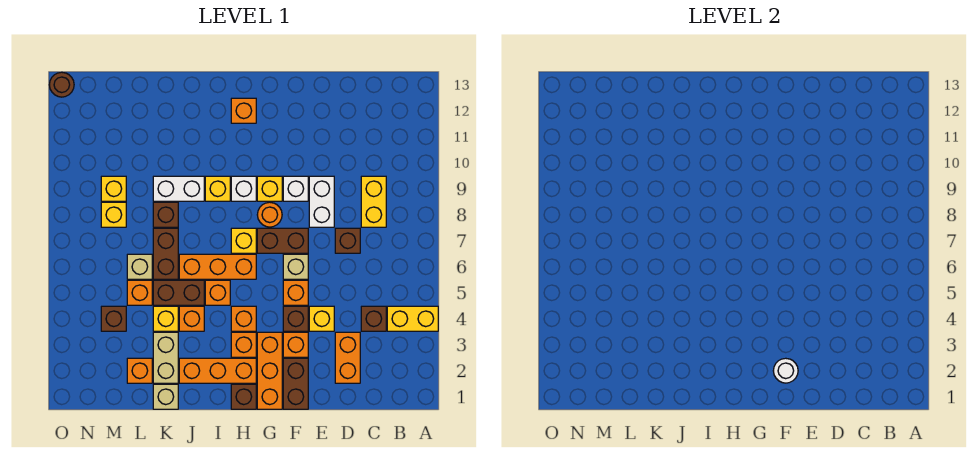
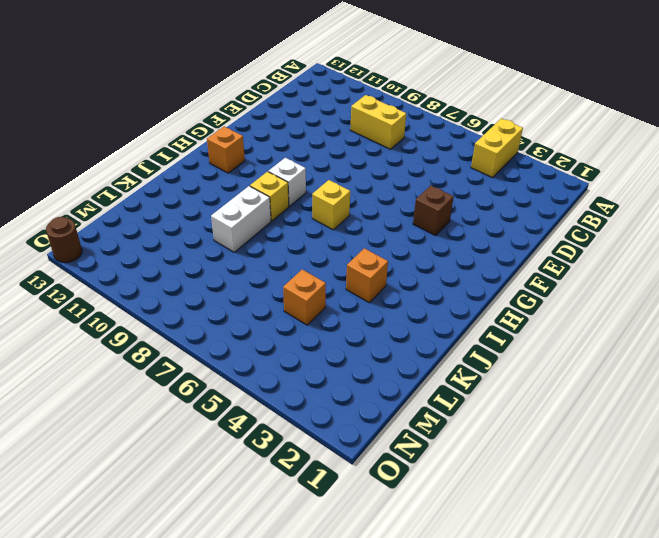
none -> brown 1x1 brick [361,306,386,331]
none -> orange 1x2 brick [335,332,360,383]
none -> brown 1x1 brick [335,228,360,253]
none -> yellow 1x1 brick [309,306,334,331]

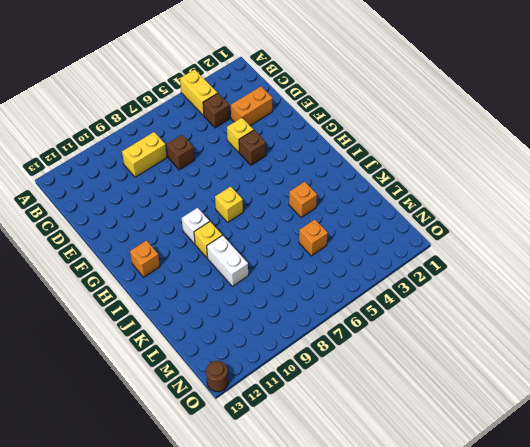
none -> white 1x2 brick [309,176,334,227]
none -> brown 1x2 brick [283,358,308,409]
none -> orange 1x1 brick [283,332,308,357]
none -> orange 1x1 brick [283,280,308,305]

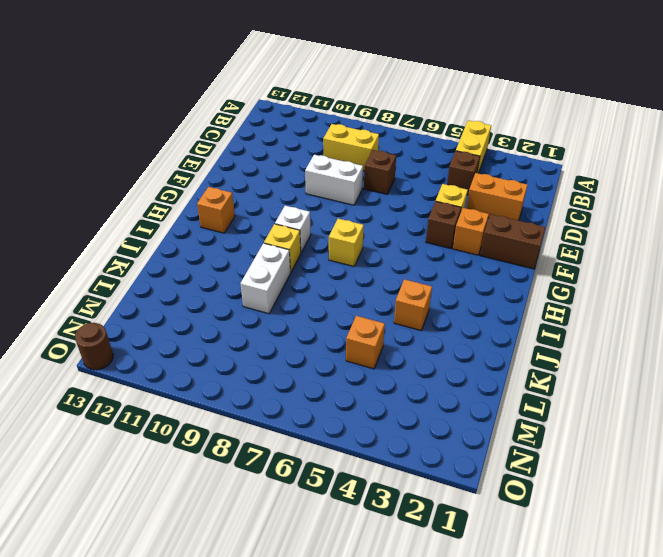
none -> orange 1x1 brick [283,280,308,305]
none -> tan 1x1 brick [283,254,308,279]
none -> brown 1x2 brick [257,228,308,253]
none -> white 1x1 brick [283,176,308,201]

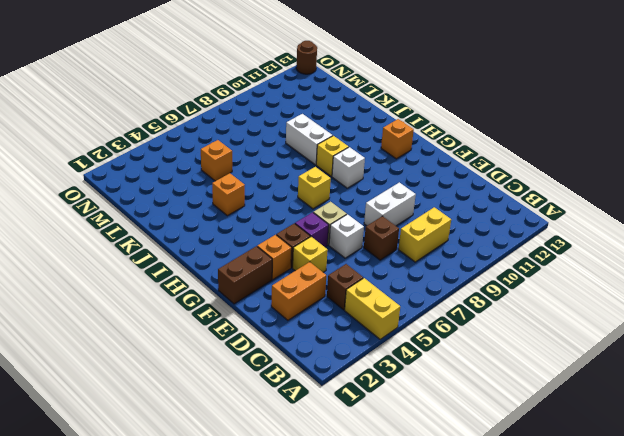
white 1x1 brick [329,214,364,258] -> white 1x1 brick moved to [283,176,308,201]
purple 1x1 brick [295,212,329,247] -> orange 1x1 brick [283,280,308,305]
none -> brown 1x2 brick [257,228,308,253]
none -> orange 1x3 brick [257,332,282,409]
none -> orange 1x1 round brick [257,202,282,227]
none -> yellow 1x1 brick [257,176,282,201]

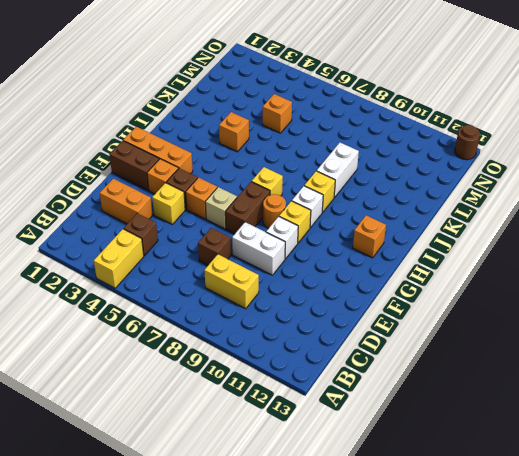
none -> brown 1x1 brick [231,384,256,409]
none -> orange 1x3 brick [179,358,256,383]
none -> orange 1x1 brick [231,332,256,357]
none -> orange 1x1 brick [231,306,256,331]

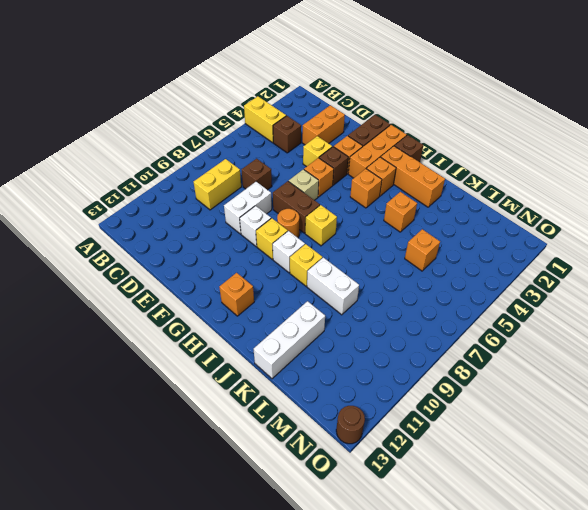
white 1x3 brick [254,301,325,379] -> none
none -> orange 1x3 brick [179,254,256,279]
none -> orange 1x1 brick [205,280,230,305]
none -> brown 1x2 brick [153,280,204,305]
none -> tan 1x1 brick [153,384,178,409]

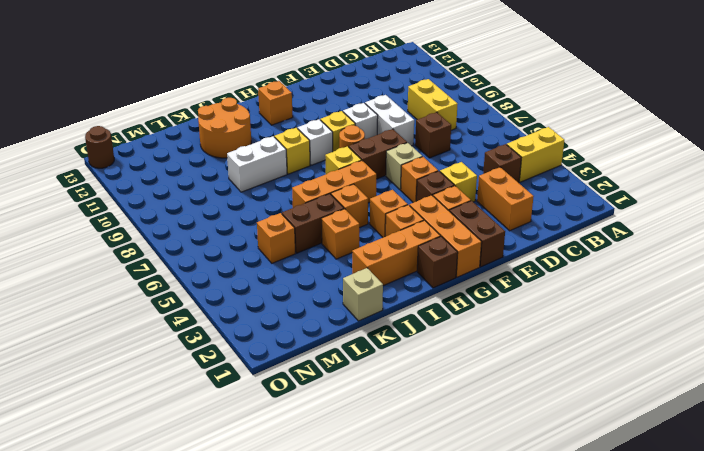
orange 2x2 round brick [198,98,251,158] -> none
none -> tan 1x2 brick [153,332,178,383]
none -> yellow 1x1 brick [153,306,178,331]
none -> brown 1x2 brick [153,228,178,279]
none -> brown 1x1 brick [153,202,178,227]

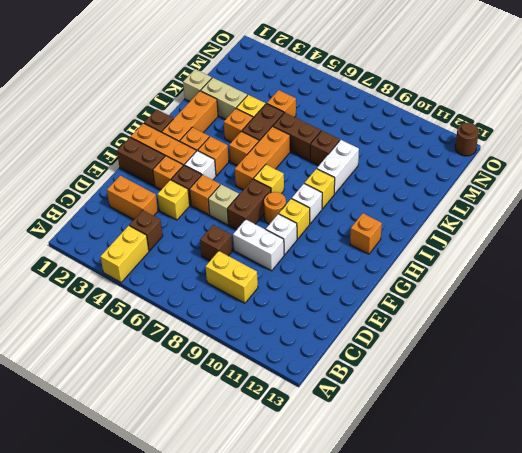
white 1x1 brick [185,151,216,180] -> none
none -> orange 1x1 brick [127,358,152,383]
none -> tan 1x1 brick [127,254,152,279]
none -> brown 1x1 brick [101,306,126,331]
none -> yellow 1x1 brick [101,202,126,227]

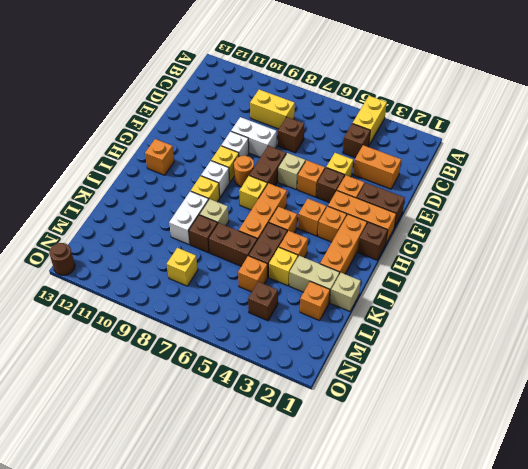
tan 1x1 brick [199,199,229,226] -> tan 1x1 brick moved to [127,254,152,279]
none -> yellow 1x1 brick [101,176,126,201]
none -> white 1x1 round brick [773,358,798,383]

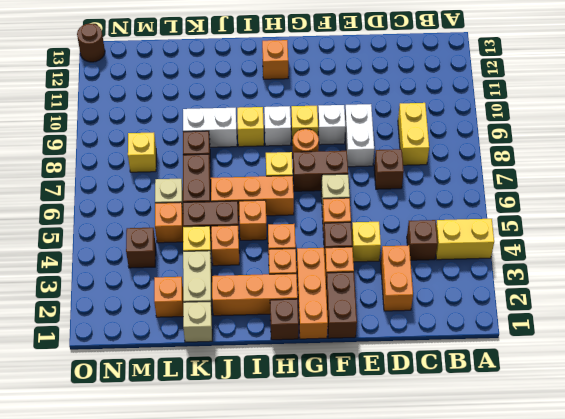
none -> yellow 1x1 brick [101,176,126,201]
none -> white 1x1 round brick [773,358,798,383]

